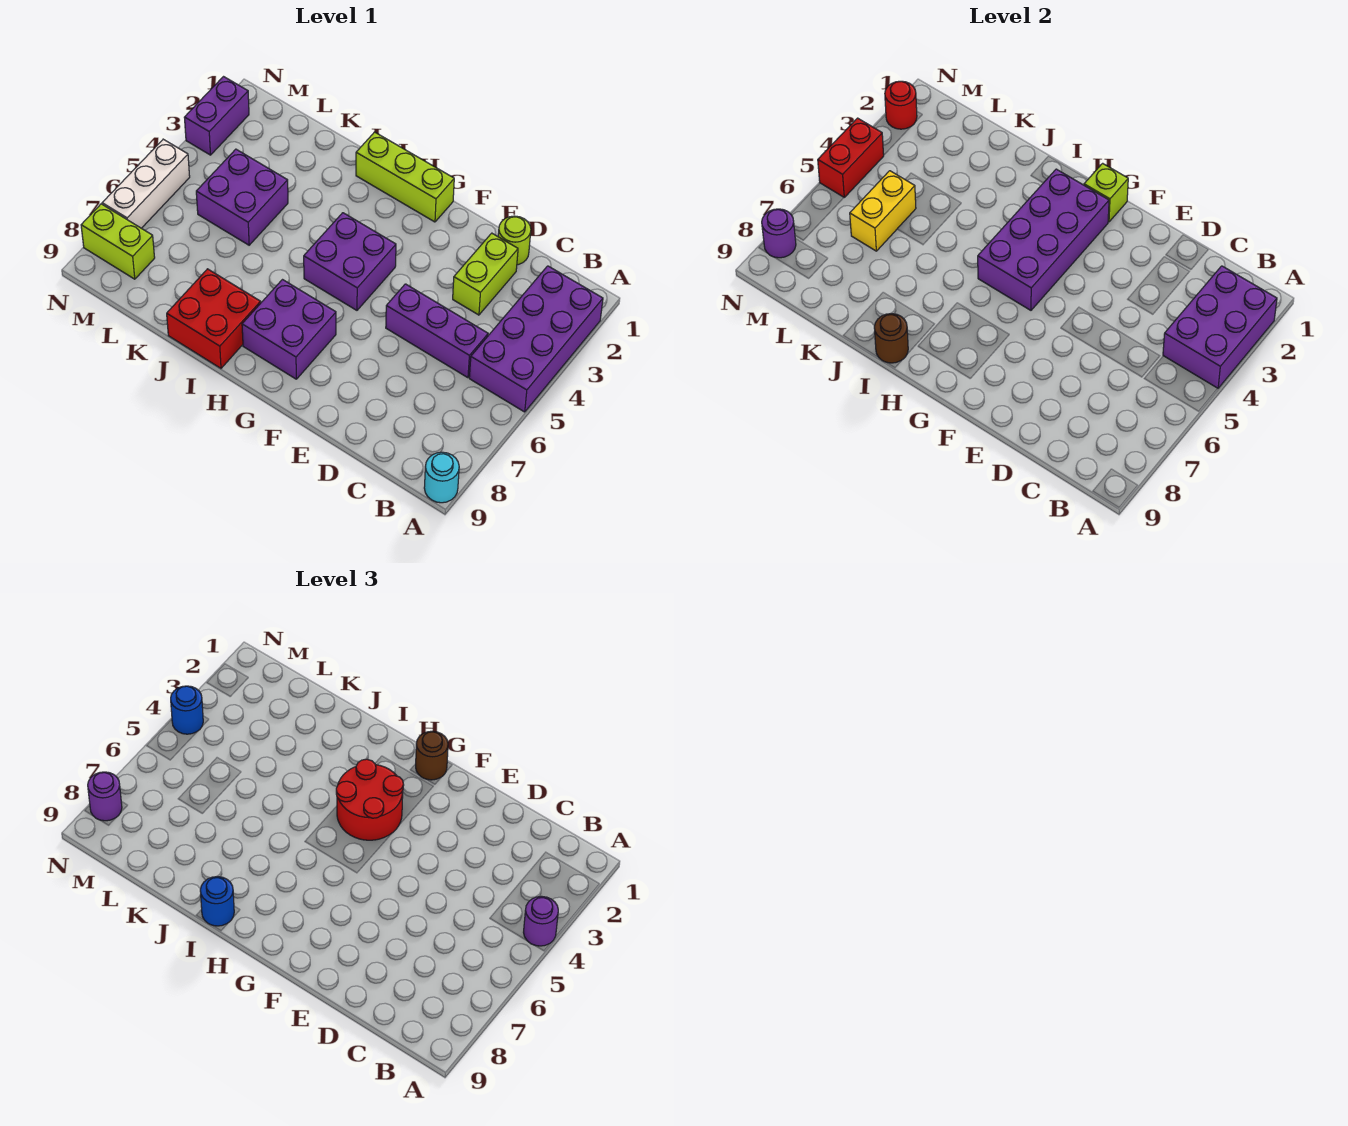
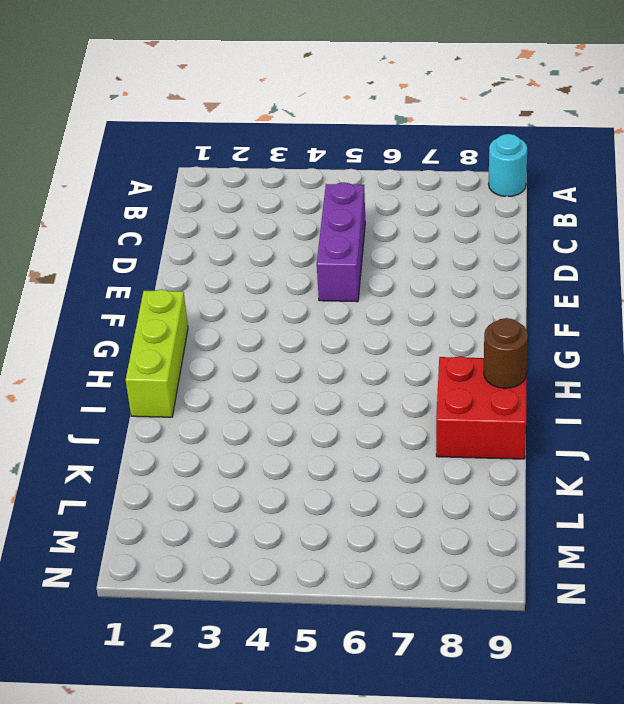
none -> purple 2x4 brick [469,266,603,412]
none -> lime 1x1 round brick [498,216,531,265]
none -> lime 1x2 brick [453,233,518,315]

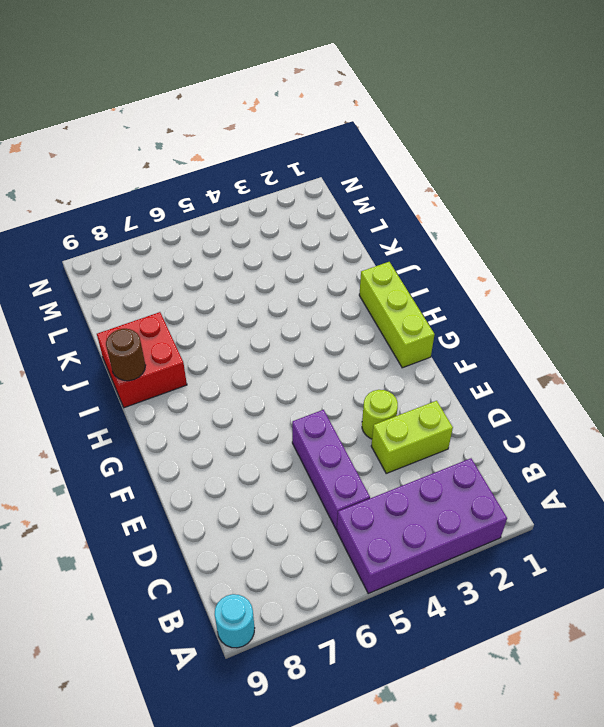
lime 1x1 round brick [362,390,398,439] -> lime 1x1 round brick moved to [498,216,531,265]
none -> purple 2x2 brick [304,213,396,310]
none -> purple 2x2 brick [242,280,336,379]
none -> purple 2x2 brick [196,149,288,245]

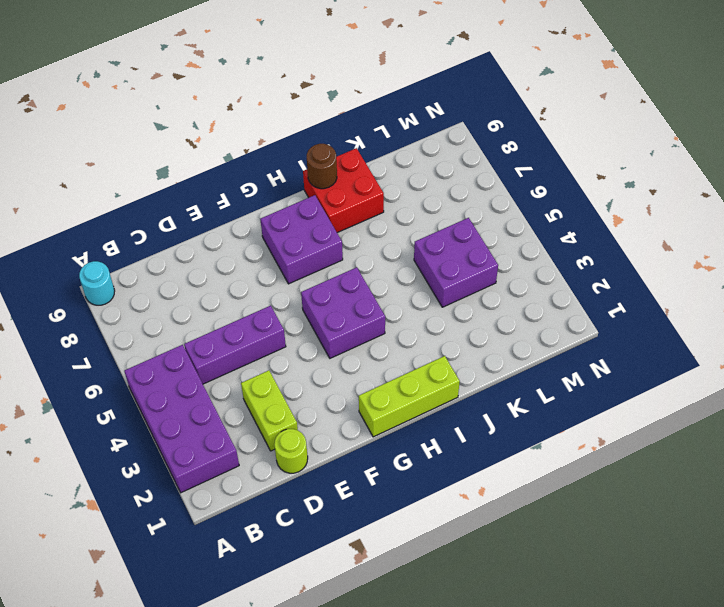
none -> lime 1x2 brick [81,204,155,279]
none -> purple 1x2 brick [184,77,249,155]
none -> white 1x3 brick [102,139,190,228]

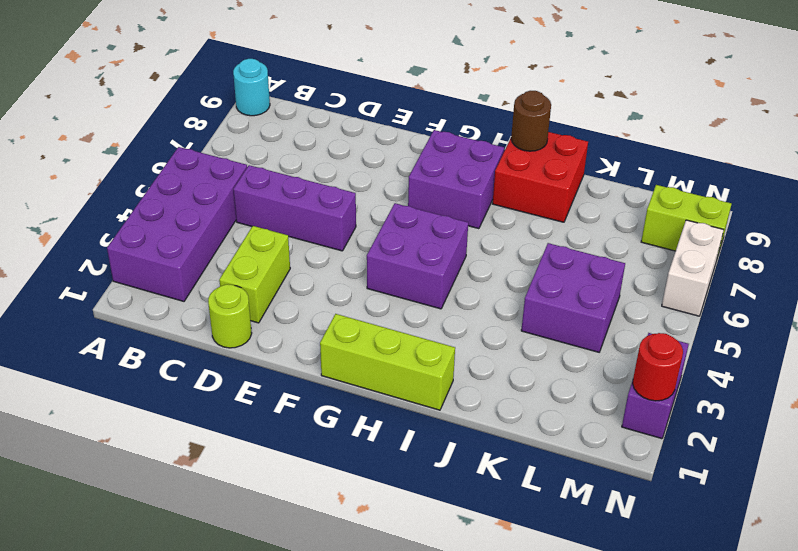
white 1x2 brick [662,220,724,316] -> white 1x3 brick [102,139,190,228]
none -> purple 2x3 brick [1163,266,1277,388]
none -> lime 1x1 brick [1084,163,1128,222]
none -> purple 2x4 brick [978,169,1109,310]

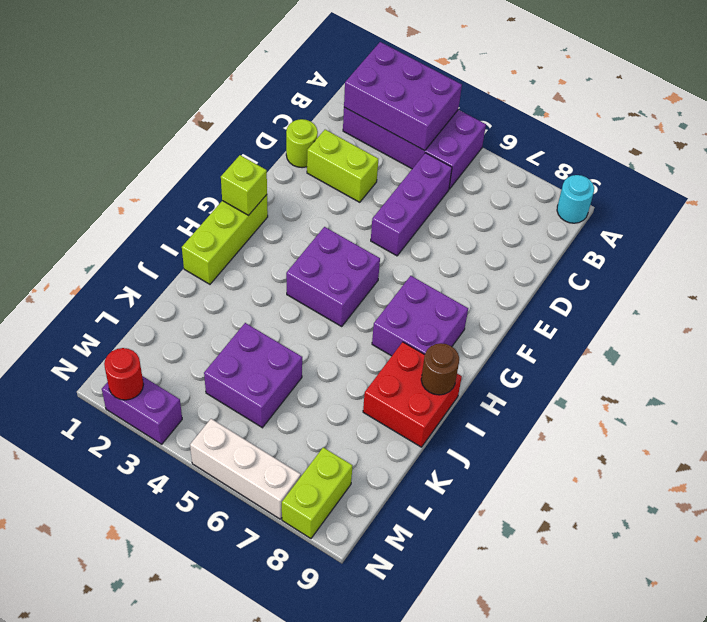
none -> purple 2x4 brick [978,169,1109,310]
none -> yellow 1x2 brick [850,171,916,251]
none -> red 1x2 brick [818,118,884,197]

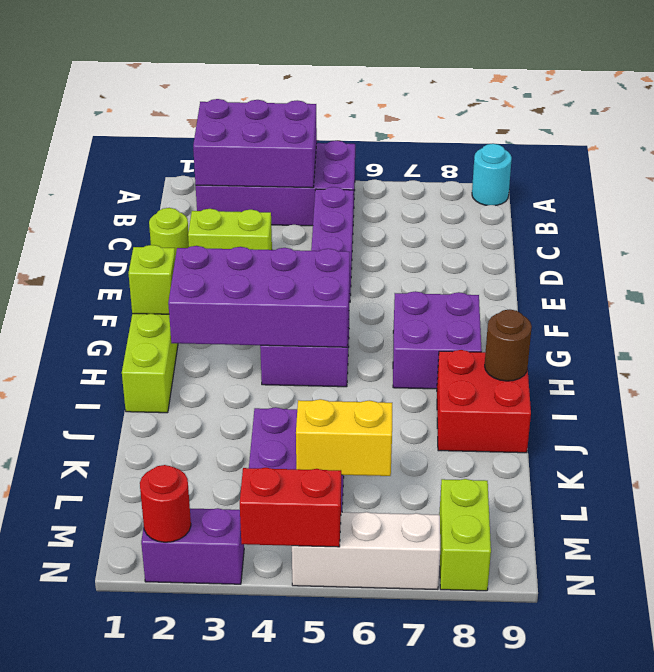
none -> purple 1x1 round brick [762,209,796,258]
none -> purple 1x1 round brick [524,896,558,946]
none -> brown 1x1 round brick [416,731,448,780]

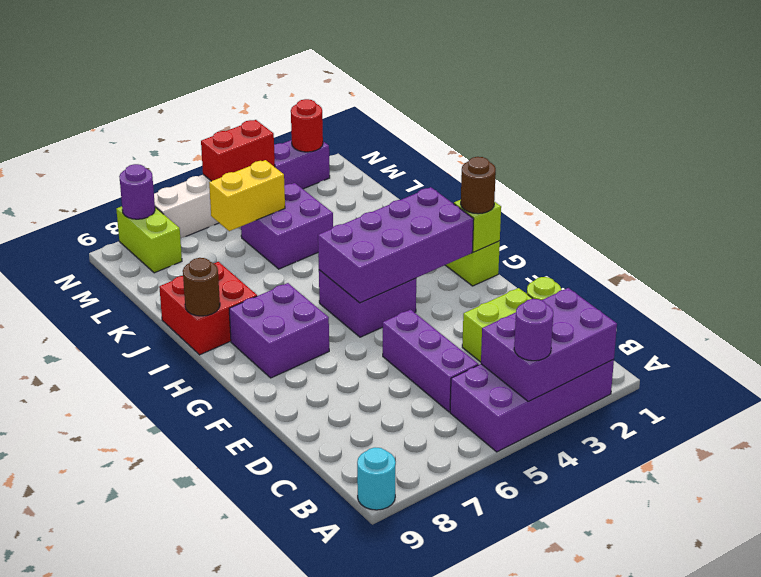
none -> red 2x2 round brick [336,759,404,840]
none -> blue 1x1 round brick [200,877,234,926]
none -> blue 1x1 round brick [171,686,203,734]

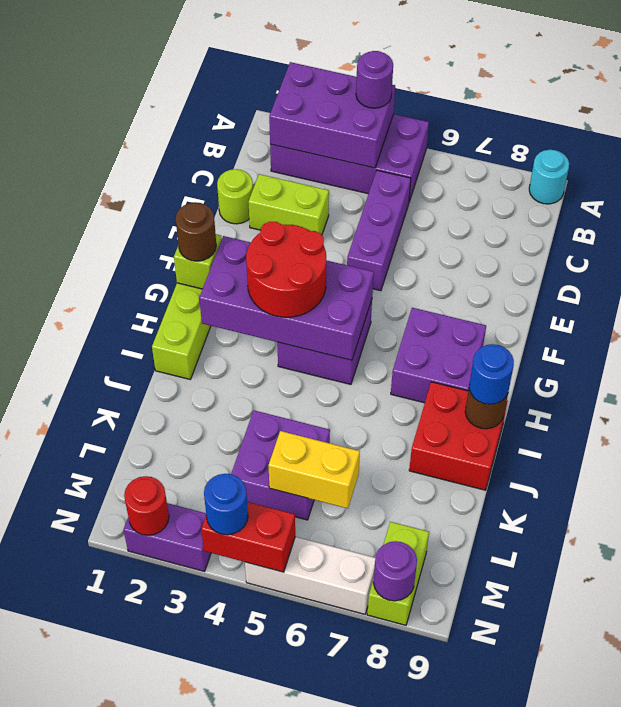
none -> purple 1x1 round brick [88,772,122,821]

